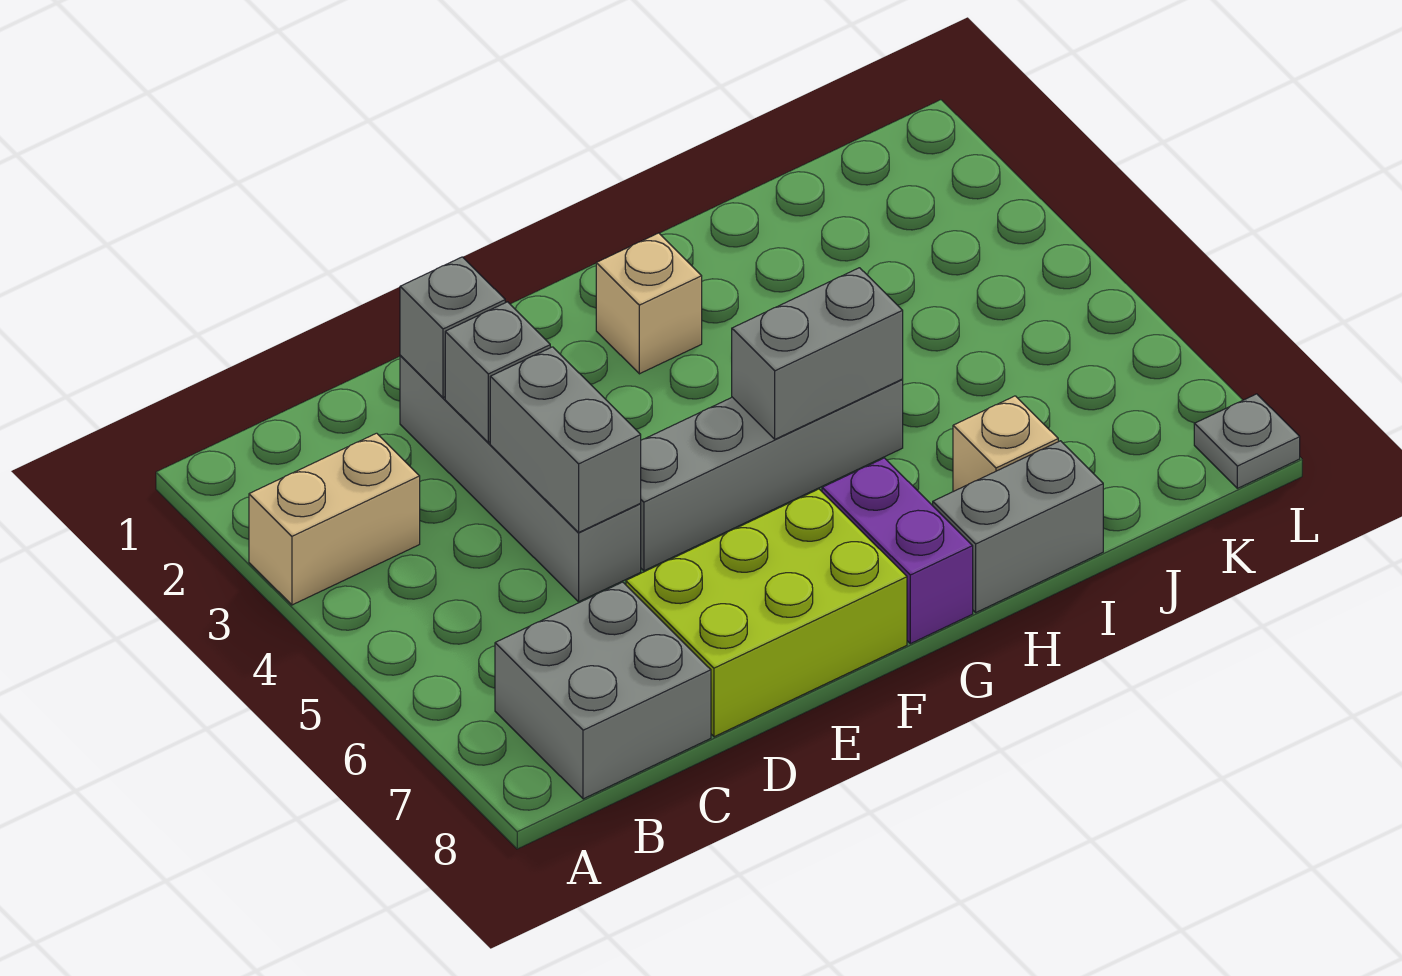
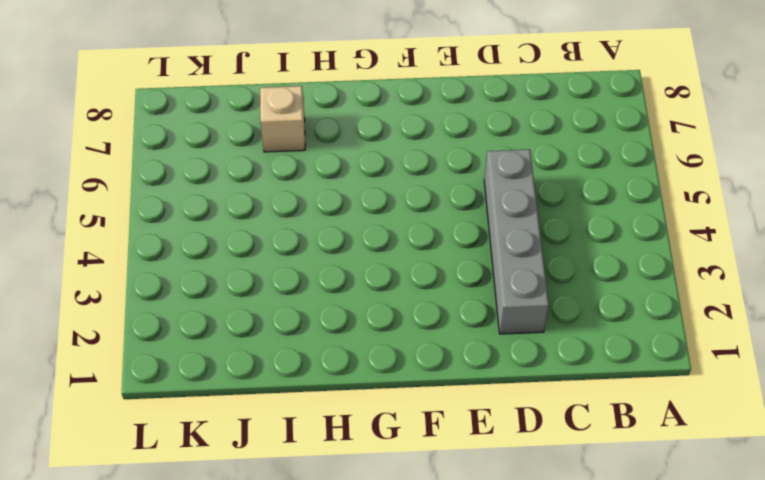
none -> tan 1x2 brick [249,433,420,605]
none -> grey 2x2 brick [495,582,711,799]
none -> lime 2x3 brick [626,489,907,737]

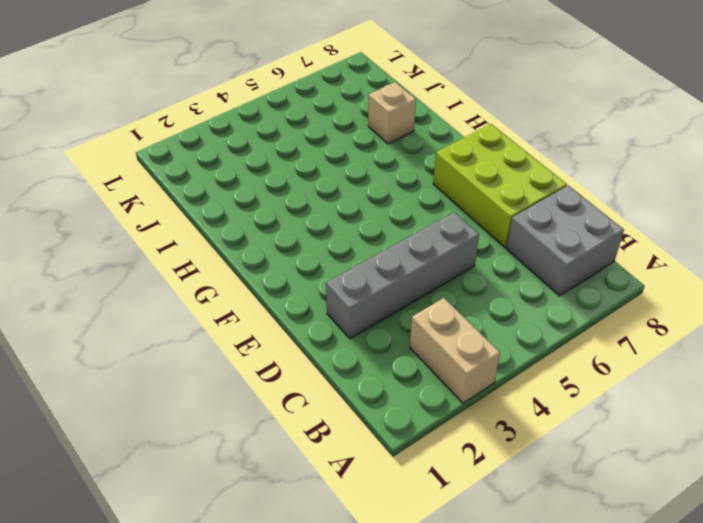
none -> grey 1x4 brick [640,379,903,571]
none -> tan 1x1 brick [596,233,702,374]
none -> purple 1x2 brick [822,458,973,644]

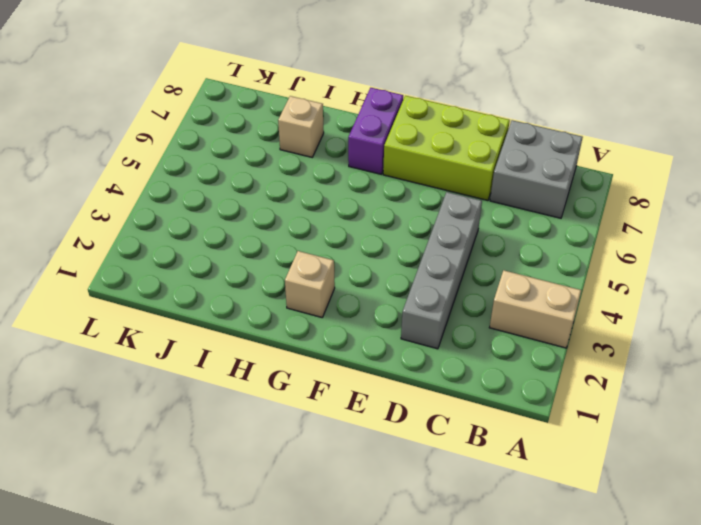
none -> grey 1x4 brick [640,379,903,571]
none -> grey 1x2 brick [933,441,1103,612]
none -> grey 1x1 plate [1194,394,1300,488]

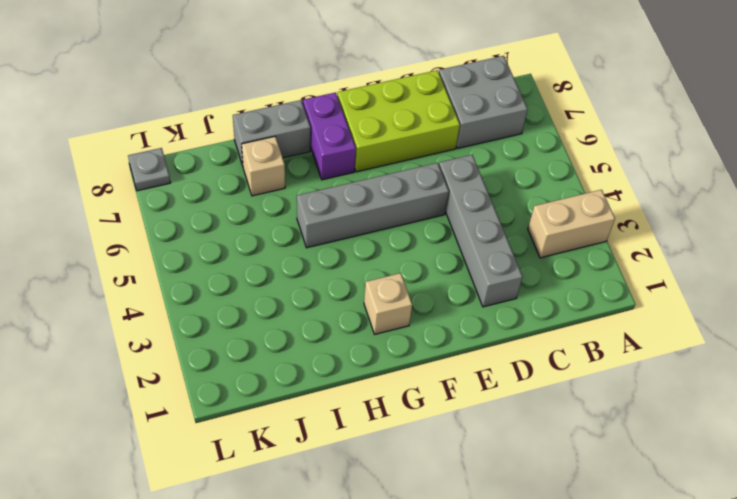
none -> grey 1x1 brick [400,257,505,398]
none -> grey 1x1 brick [445,302,550,442]
none -> grey 1x2 brick [490,347,641,532]

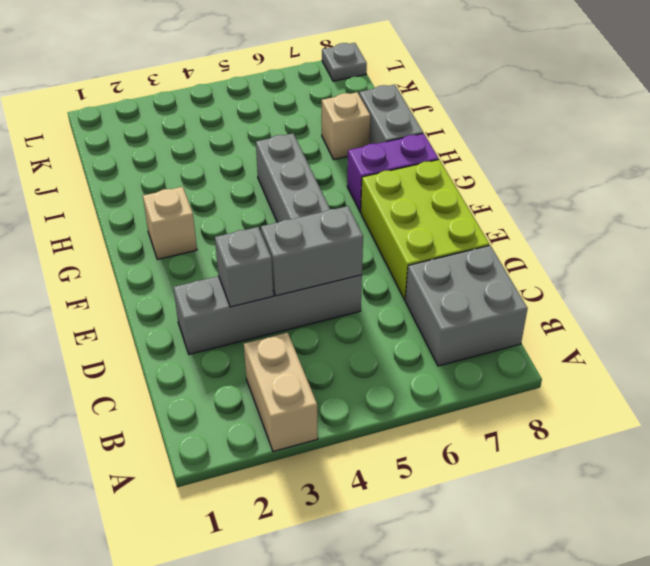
none -> grey 1x1 brick [400,257,505,398]
none -> grey 1x2 brick [732,268,903,439]

